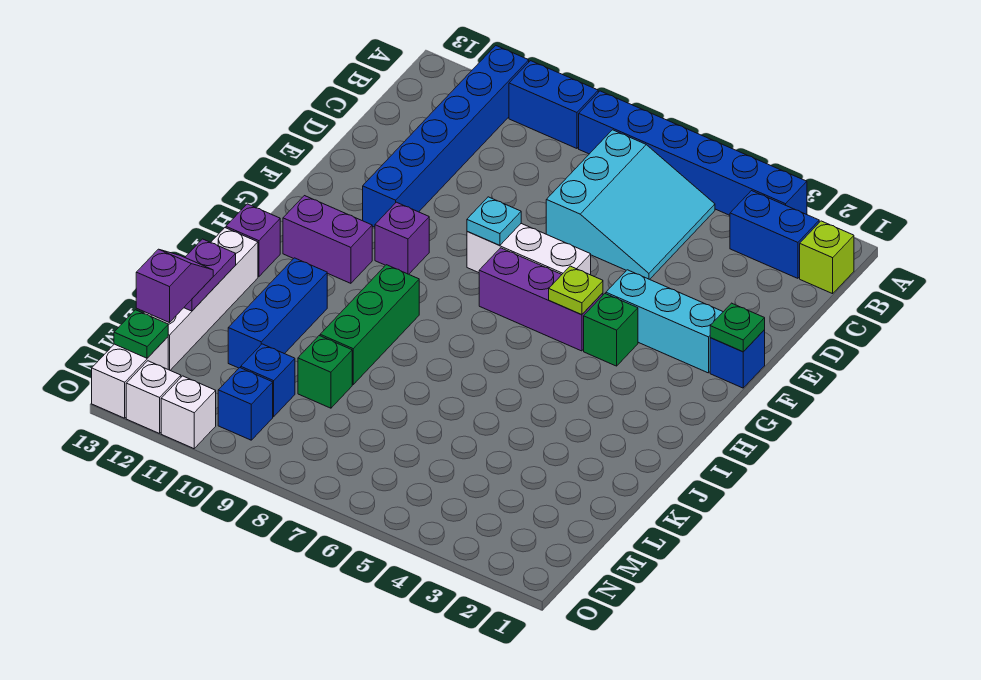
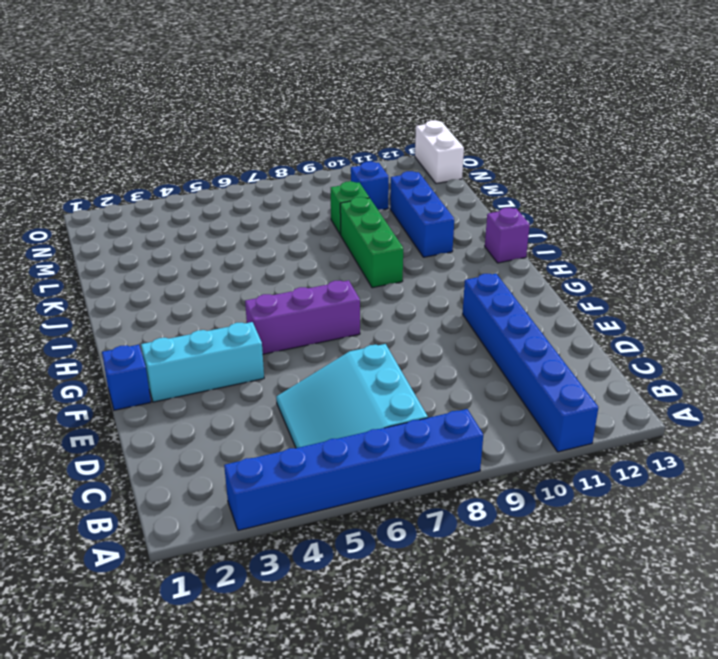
none -> blue 1x2 brick [509,61,598,148]
none -> lime 1x1 brick [800,221,854,294]
none -> blue 1x2 brick [730,191,819,278]

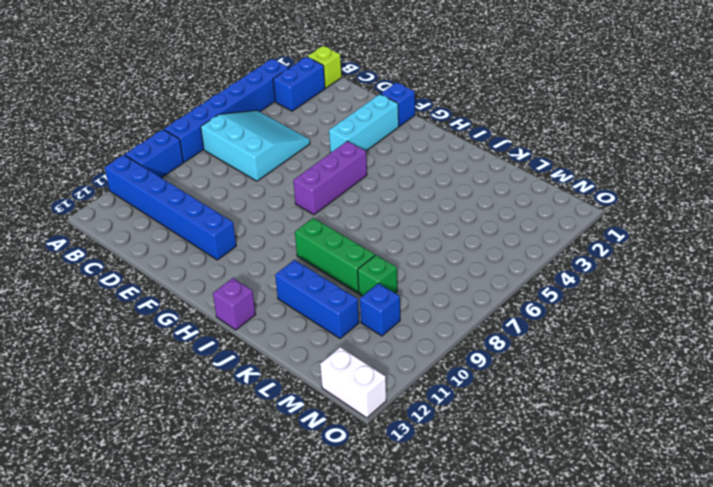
none -> white 1x3 brick [467,224,591,275]
none -> green 1x1 brick [584,294,638,366]
none -> purple 1x1 brick [375,202,429,274]

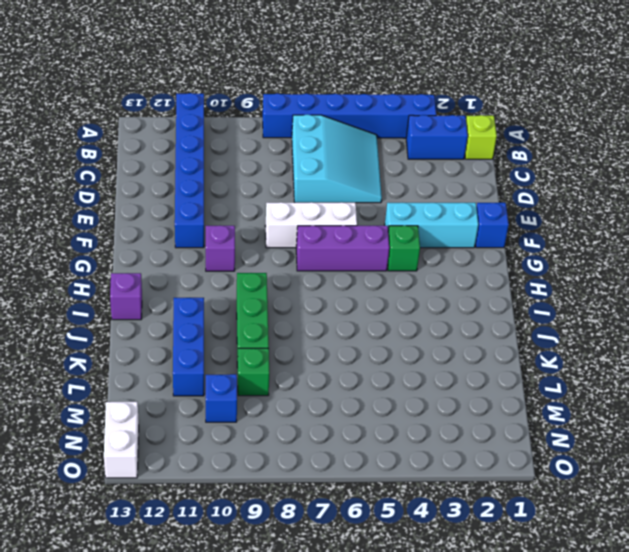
none -> blue 1x2 brick [509,61,598,148]
none -> purple 1x2 brick [283,196,372,283]
none -> white 1x4 brick [144,228,258,370]

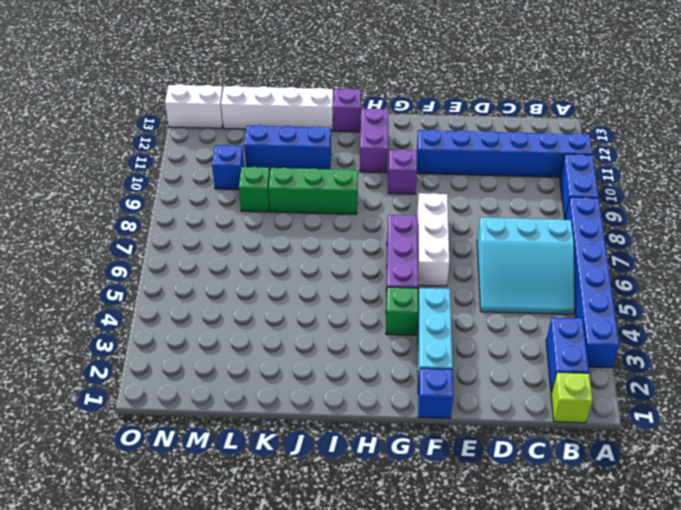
none -> blue 1x1 brick [218,368,273,440]
none -> white 1x1 brick [161,376,216,449]
none -> white 1x1 brick [126,361,181,434]

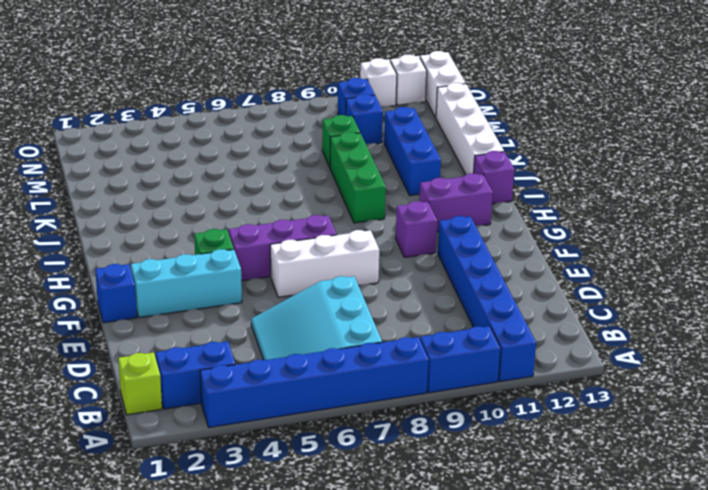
none -> green 1x1 plate [710,303,765,352]
none -> cyan 1x1 plate [467,197,521,245]
none -> lime 1x1 plate [549,266,603,315]

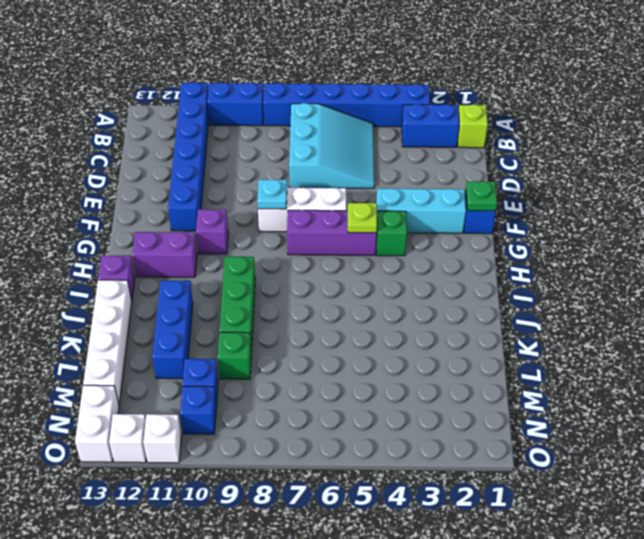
none -> purple 1x2 plate [184,239,236,311]
none -> green 1x1 plate [114,310,168,358]
none -> purple 1x2 slope [136,249,213,323]

